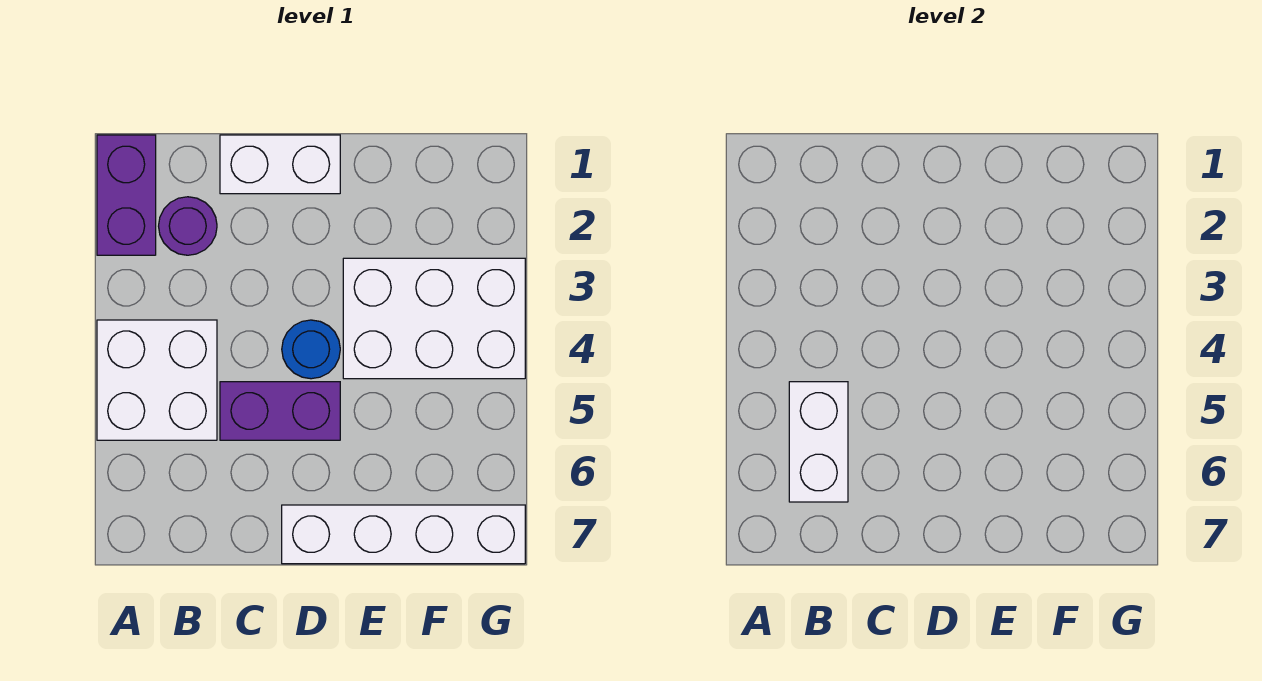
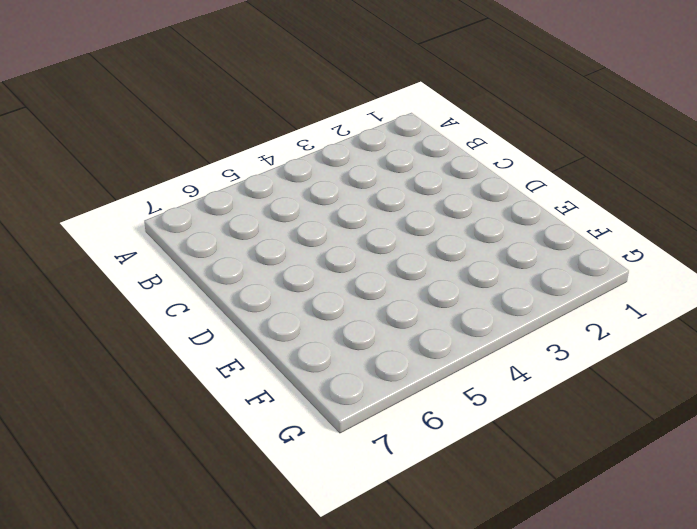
none -> purple 1x2 brick [97,135,156,255]
none -> white 2x2 brick [97,320,217,440]

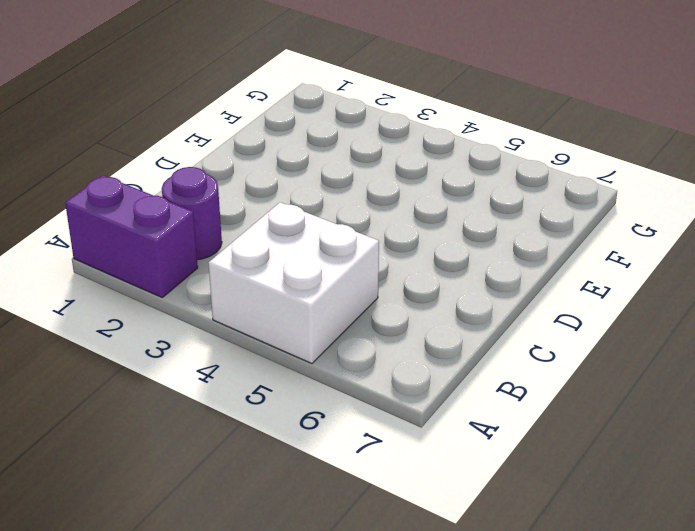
none -> white 1x2 brick [220,135,340,194]
none -> purple 1x2 brick [220,382,340,440]

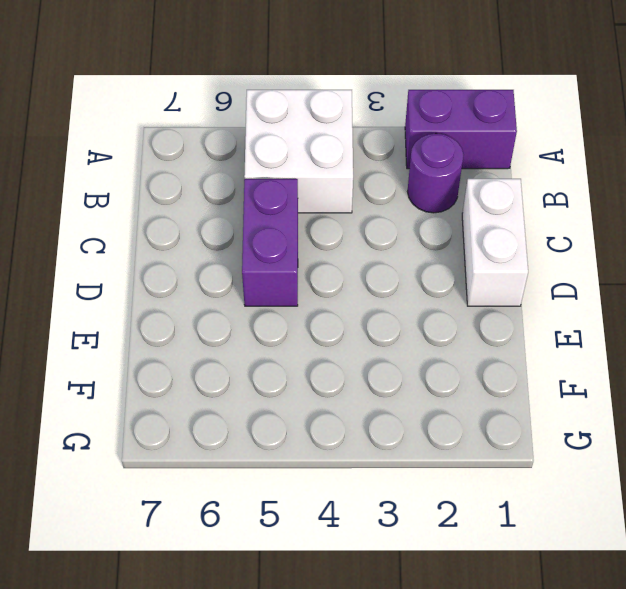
none -> blue 1x1 round brick [282,320,340,379]
none -> white 1x4 brick [282,505,525,564]

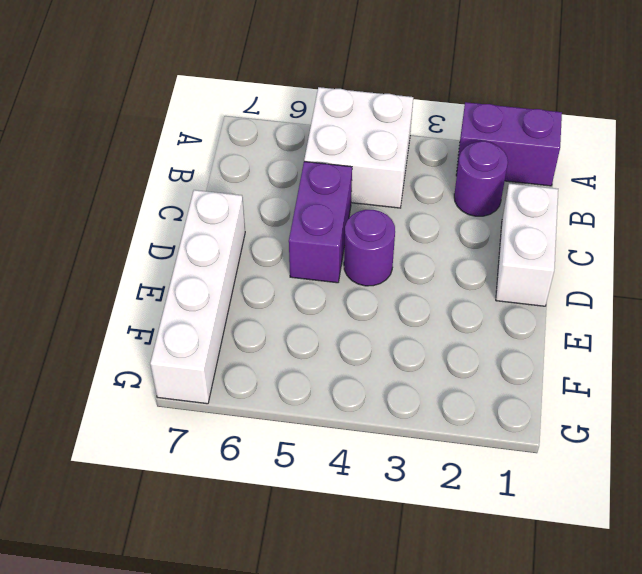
purple 1x1 round brick [344,210,395,286] -> blue 1x1 round brick [282,320,340,379]
none -> white 2x3 brick [343,258,525,379]
none -> white 1x2 brick [789,382,848,502]

